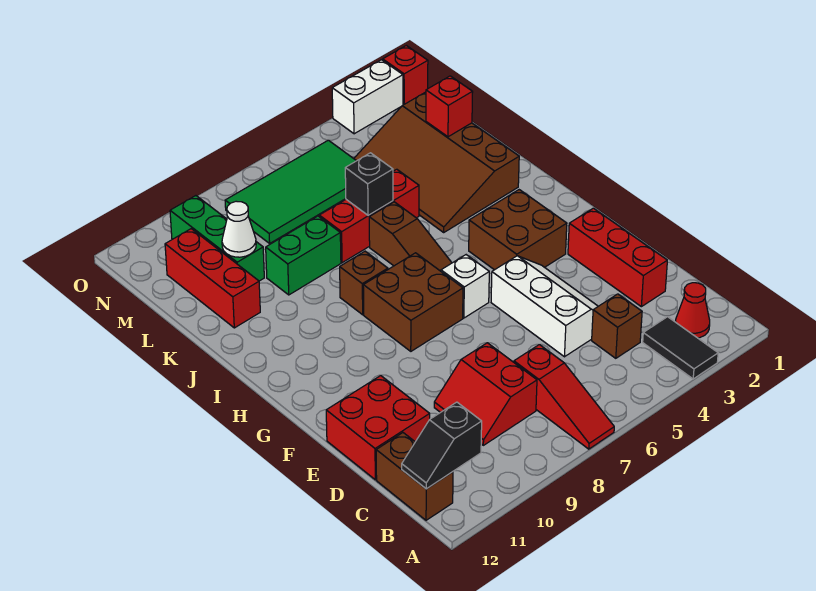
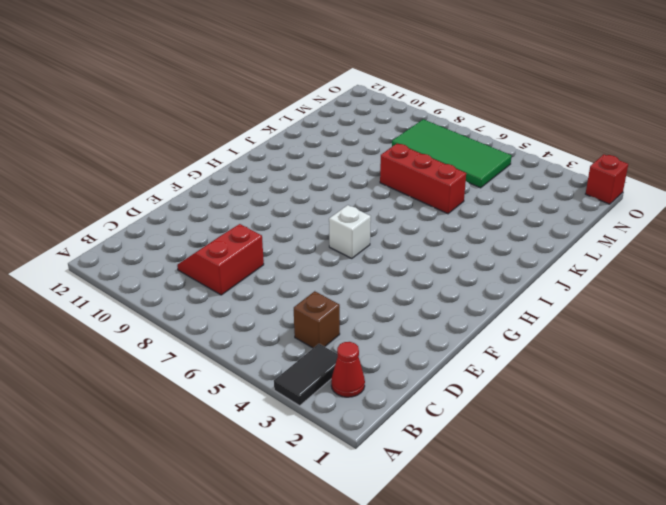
none -> red 1x3 slope [514,345,614,449]
none -> brown 1x2 brick [376,433,453,520]
none -> red 1x3 brick [568,208,667,307]

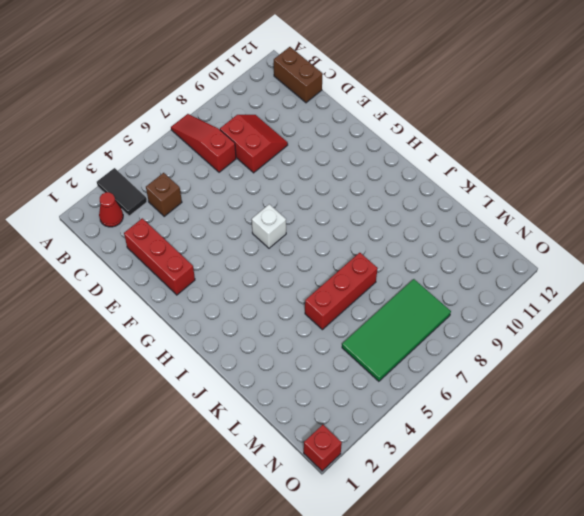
none -> white 2x3 slope [491,256,598,357]
none -> red 2x2 brick [326,376,430,480]
none -> brown 2x2 brick [469,190,567,270]

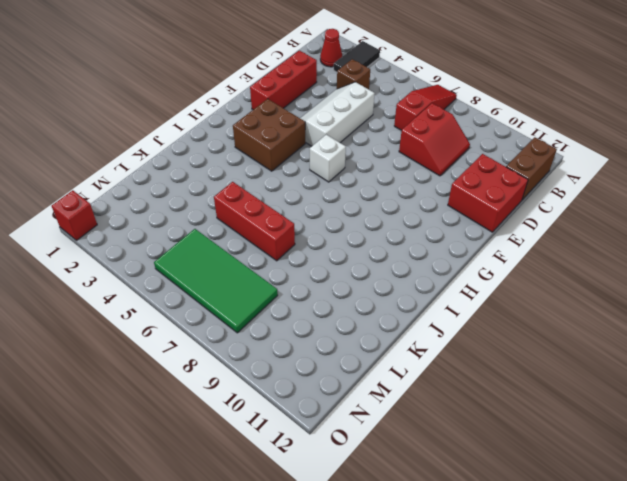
none -> brown 2x2 brick [363,253,463,351]
none -> brown 1x3 slope [369,202,452,271]
none -> brown 1x1 brick [340,251,388,315]

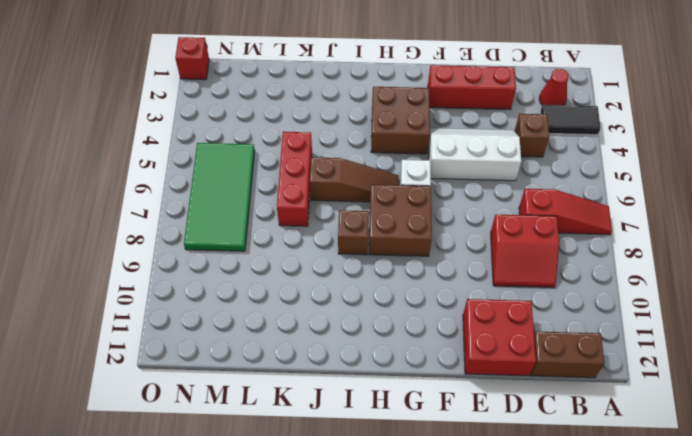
none -> brown 3x4 slope [354,92,519,232]
none -> green 1x2 brick [266,216,341,295]
none -> red 1x3 brick [165,229,260,328]

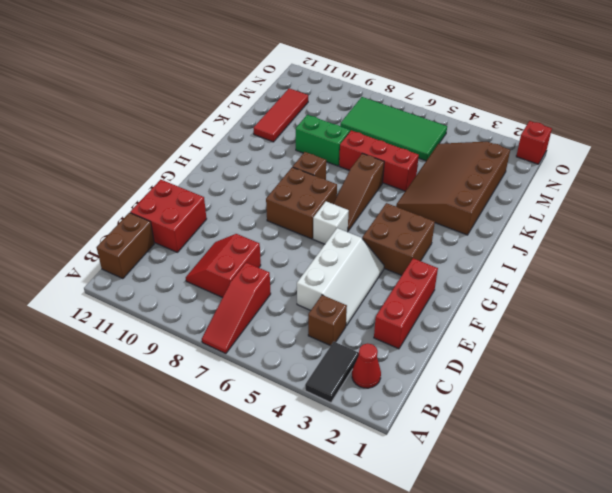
red 1x3 tile [253,88,308,142] -> red 1x3 brick [165,229,260,328]
none -> green 1x3 brick [170,196,264,281]
none -> white 1x2 brick [332,60,403,134]
none -> black 1x2 slope [402,402,482,489]

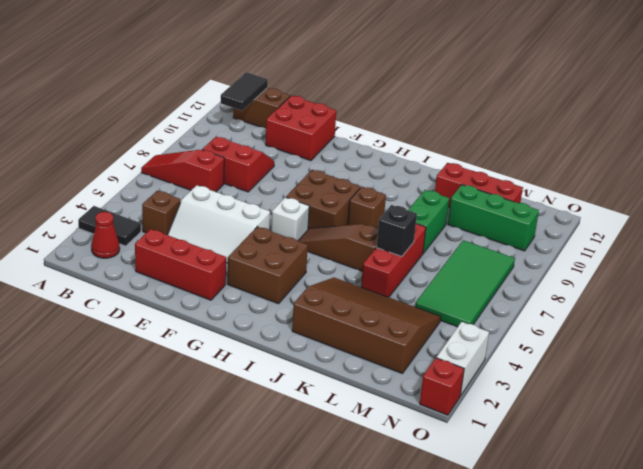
black 1x2 tile [221,72,268,110] -> black 1x2 slope [402,402,482,489]
none -> red 1x1 brick [426,76,473,137]
none -> white 1x1 cone [222,201,256,257]

